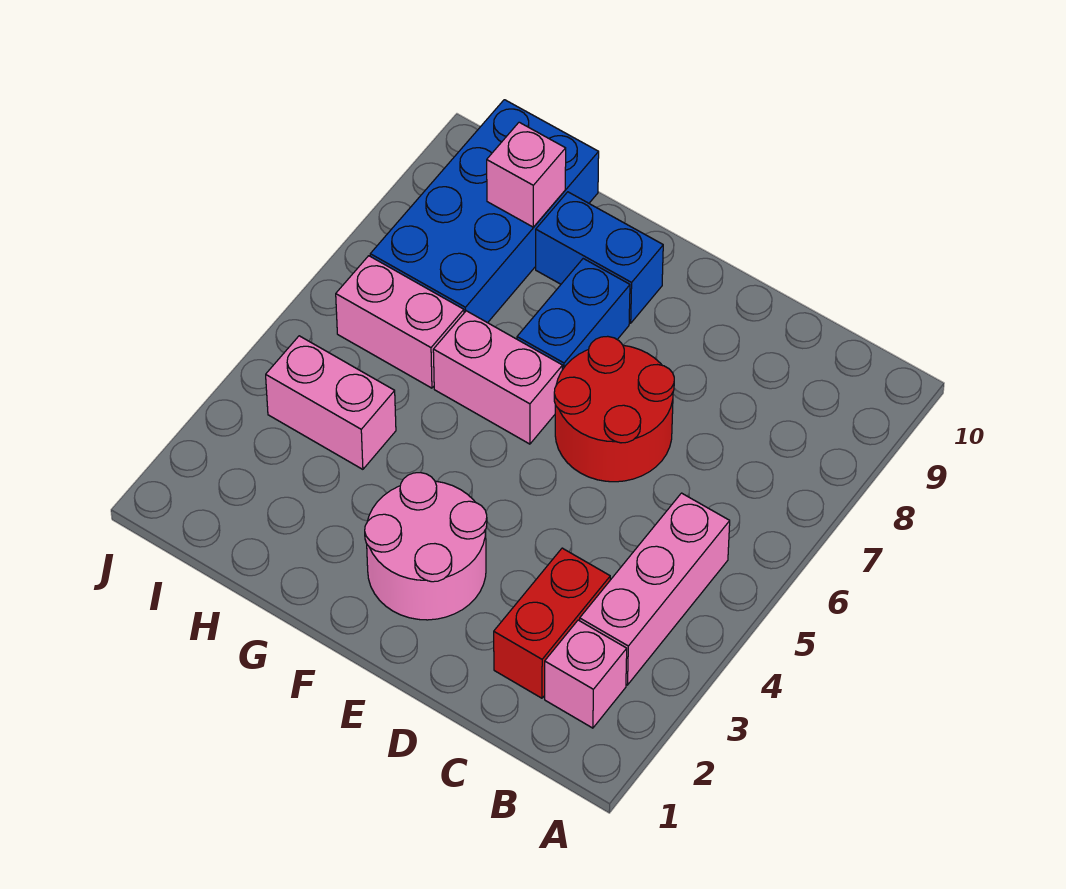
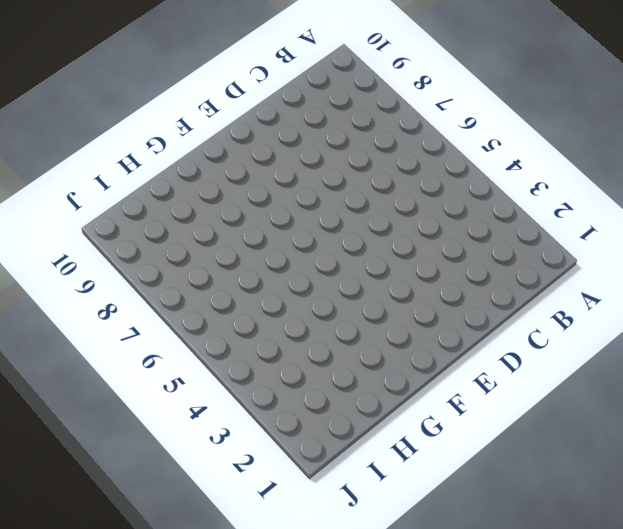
none -> pink 1x1 brick [545,620,627,728]
none -> pink 1x3 brick [580,493,730,685]
none -> red 1x2 brick [494,548,610,698]

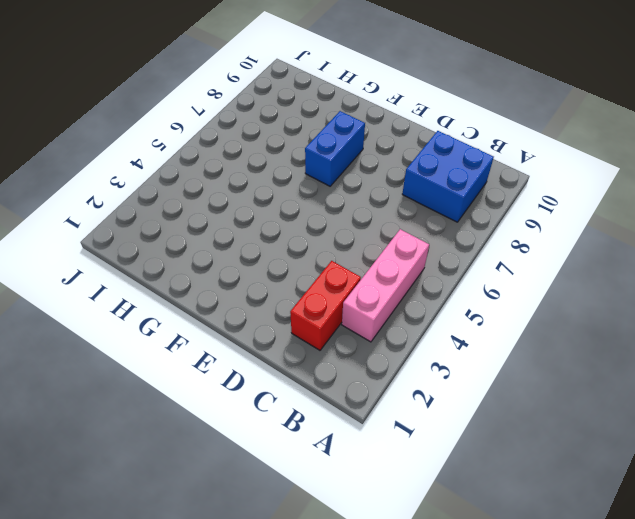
blue 2x2 brick [402,131,494,222] -> none
none -> pink 1x1 brick [545,620,627,728]
none -> red 2x2 round brick [554,336,674,482]
none -> pink 2x2 round brick [365,473,487,620]

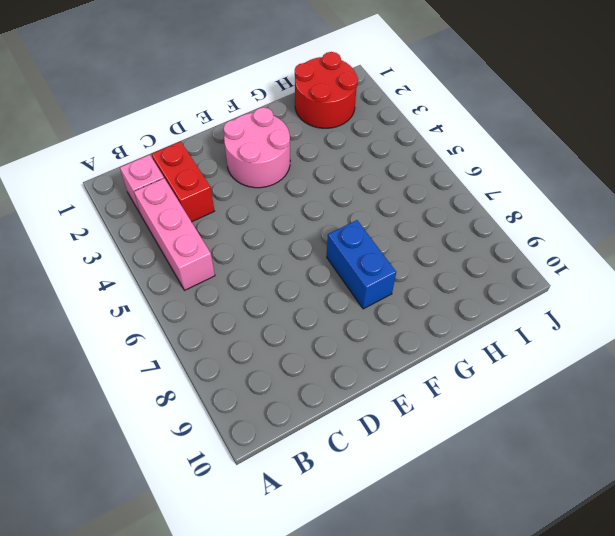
red 2x2 round brick [295,52,358,128] -> red 2x2 round brick moved to [554,336,674,482]
none -> pink 1x2 brick [433,311,563,444]
none -> blue 1x2 brick [536,192,663,323]
none -> pink 1x2 brick [266,336,396,469]

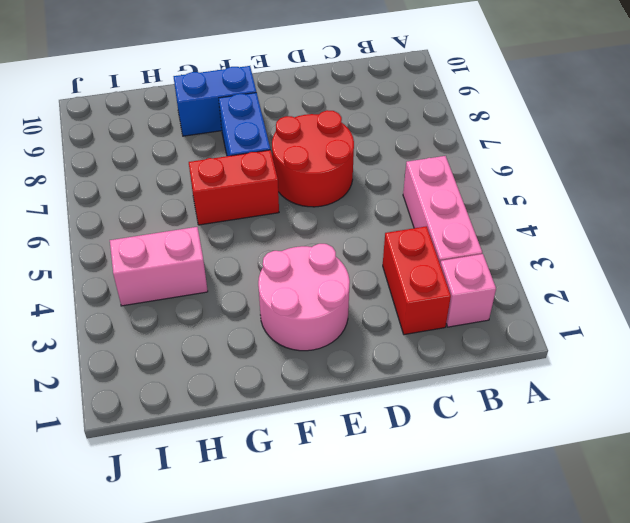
red 1x2 brick [189,150,279,225] -> pink 1x2 brick [433,311,563,444]
none -> pink 1x2 brick [336,256,464,388]
none -> blue 2x4 brick [370,100,599,323]
none -> pink 1x1 brick [487,122,566,227]

